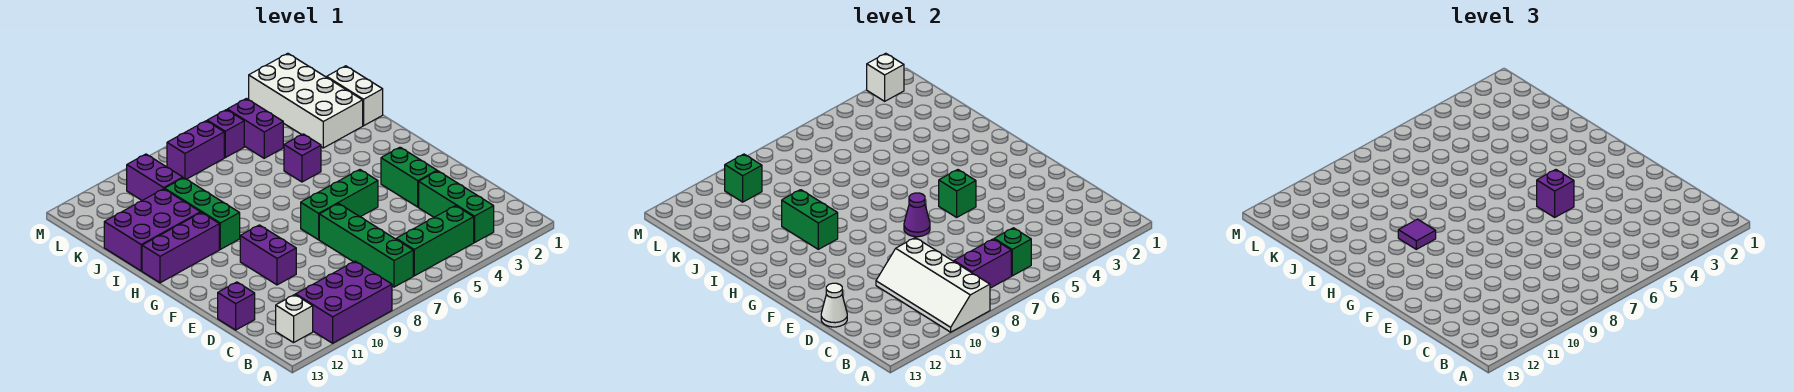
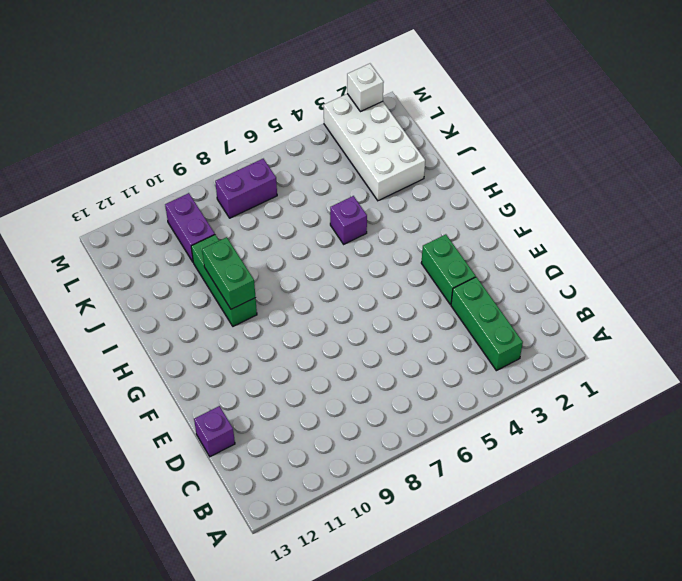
none -> purple 2x3 brick [296,261,392,343]
none -> green 1x3 brick [396,206,474,276]
none -> green 1x4 brick [319,204,413,287]
none -> white 1x1 brick [276,295,313,343]

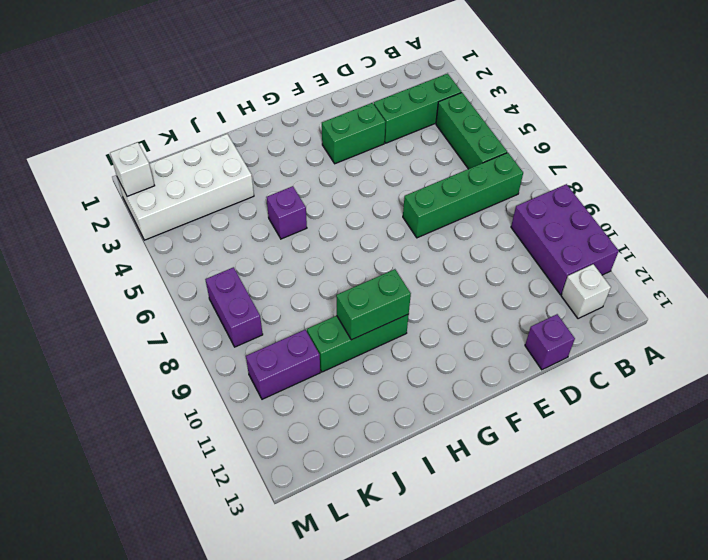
none -> purple 1x2 brick [240,225,296,285]
none -> green 1x3 brick [301,170,378,240]
none -> purple 1x3 brick [142,213,219,283]
none -> purple 2x3 brick [104,189,201,271]

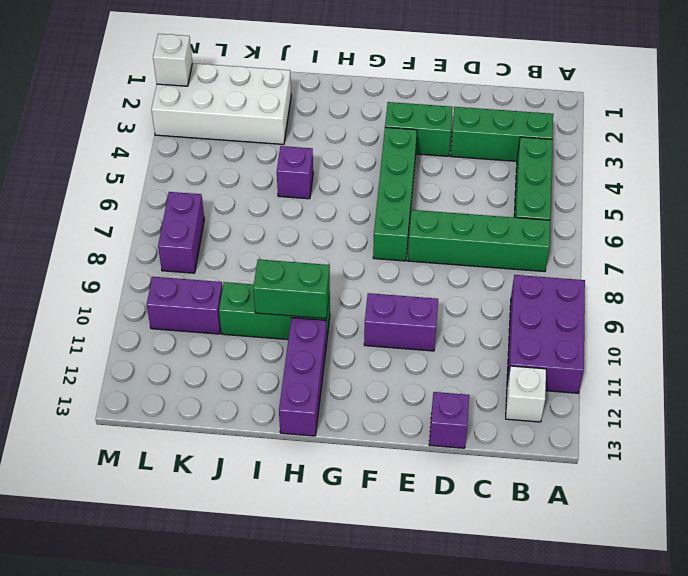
green 1x4 brick [373,127,417,261] -> green 1x3 brick [301,170,378,240]
none -> purple 2x3 brick [104,189,201,271]
none -> white 1x2 brick [327,66,383,126]
none -> purple 1x2 brick [227,99,283,158]
none -> purple 1x1 brick [207,110,244,158]

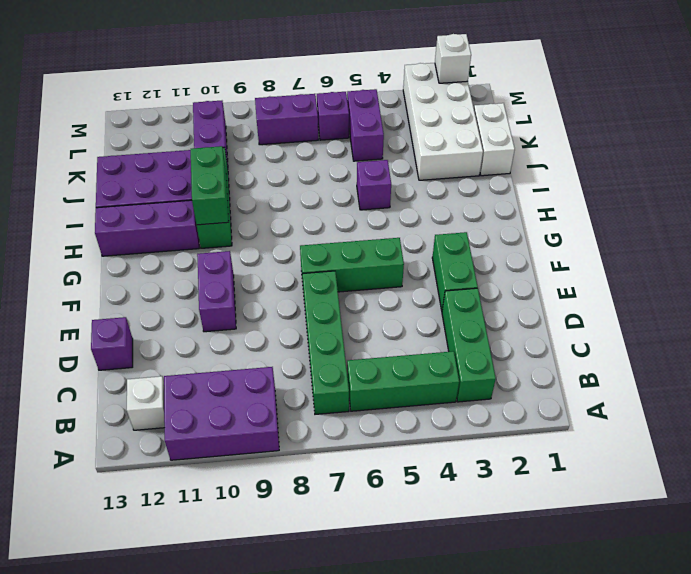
none -> white 2x4 slope [876,238,990,332]
none -> green 1x1 brick [994,228,1031,276]
none -> purple 1x2 brick [954,239,1011,288]
none -> white 1x1 cone [821,283,847,327]

